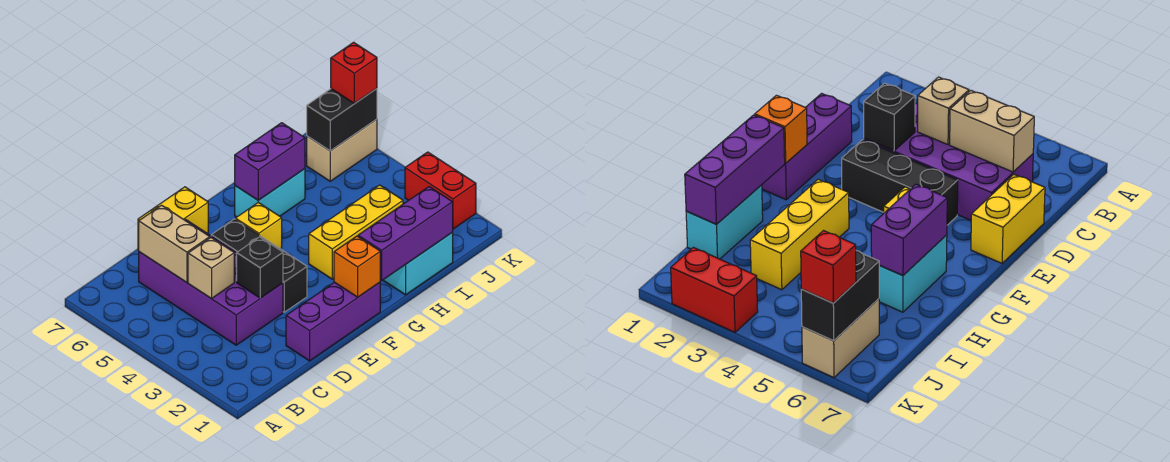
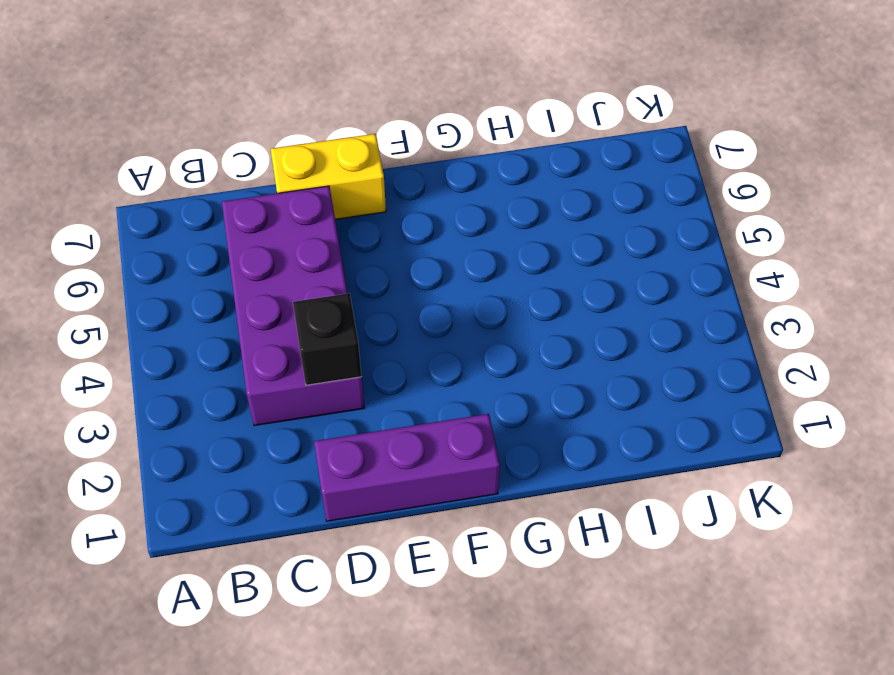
none -> black 1x3 brick [211,219,307,312]
none -> yellow 1x1 brick [235,203,282,249]
none -> yellow 1x3 brick [309,185,403,279]

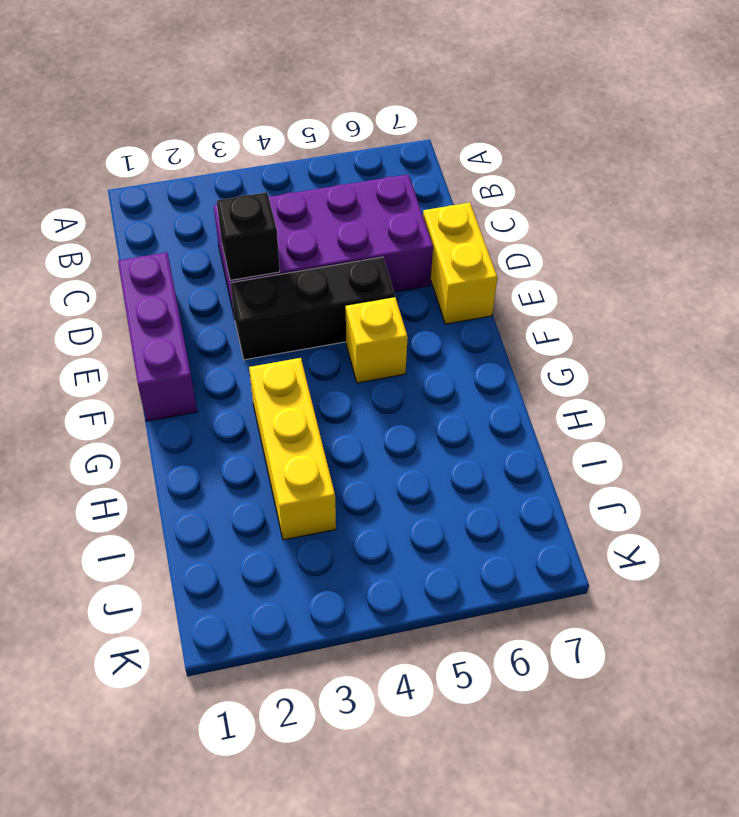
none -> cyan 1x2 brick [235,169,305,217]
none -> cyan 1x2 brick [383,233,453,295]
none -> tan 1x2 brick [307,119,377,181]

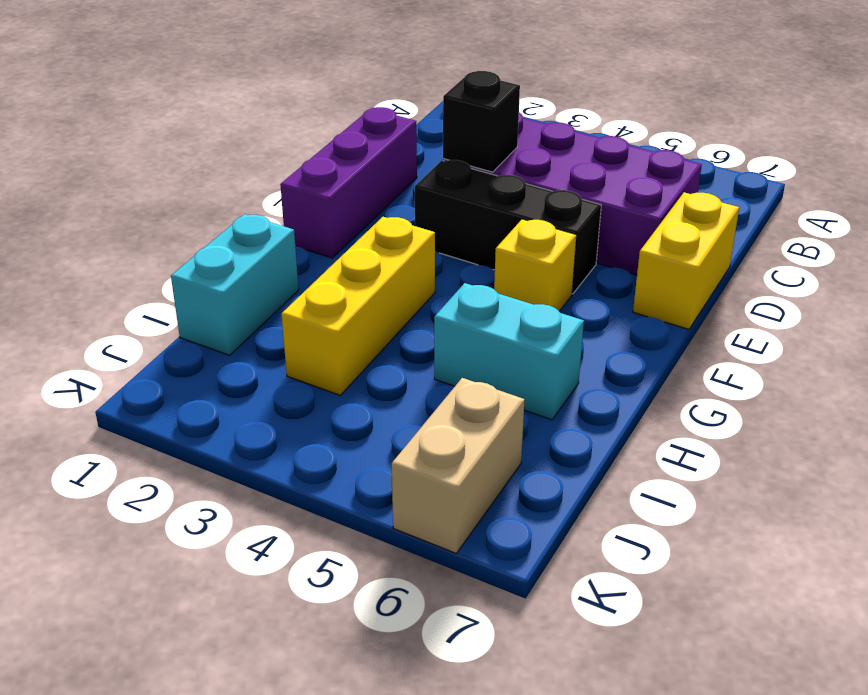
cyan 1x2 brick [434,283,584,420] -> cyan 1x2 brick turned to [235,169,305,217]
none -> red 1x2 brick [405,152,476,229]
none -> tan 1x1 brick [188,238,234,299]
none -> tan 1x2 brick [139,205,210,283]

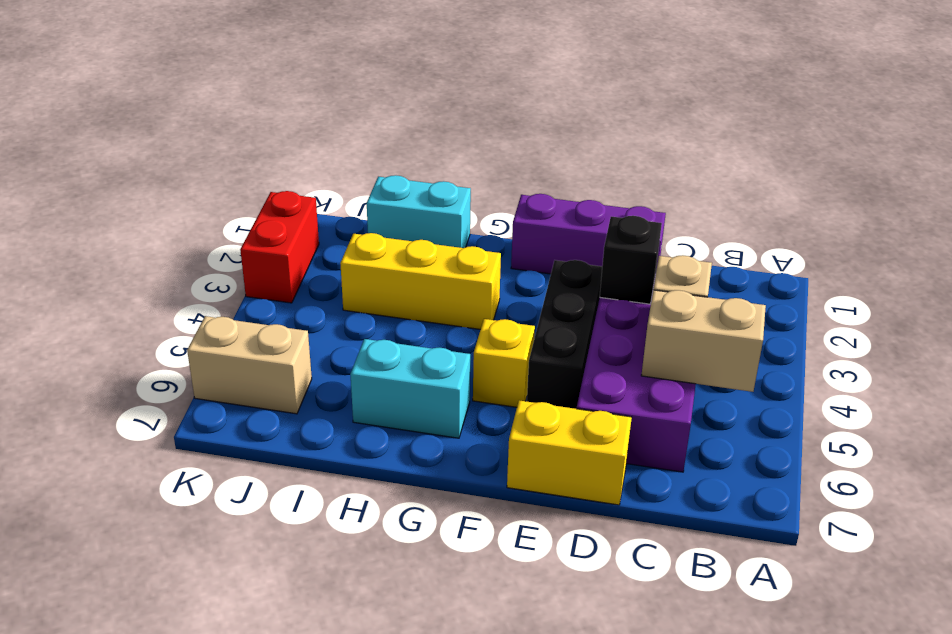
tan 1x2 brick [641,290,766,392] -> tan 1x2 brick turned to [139,205,210,283]
none -> orange 1x1 brick [334,236,380,297]
none -> purple 1x3 brick [358,187,453,281]
none -> purple 1x2 brick [235,123,305,200]

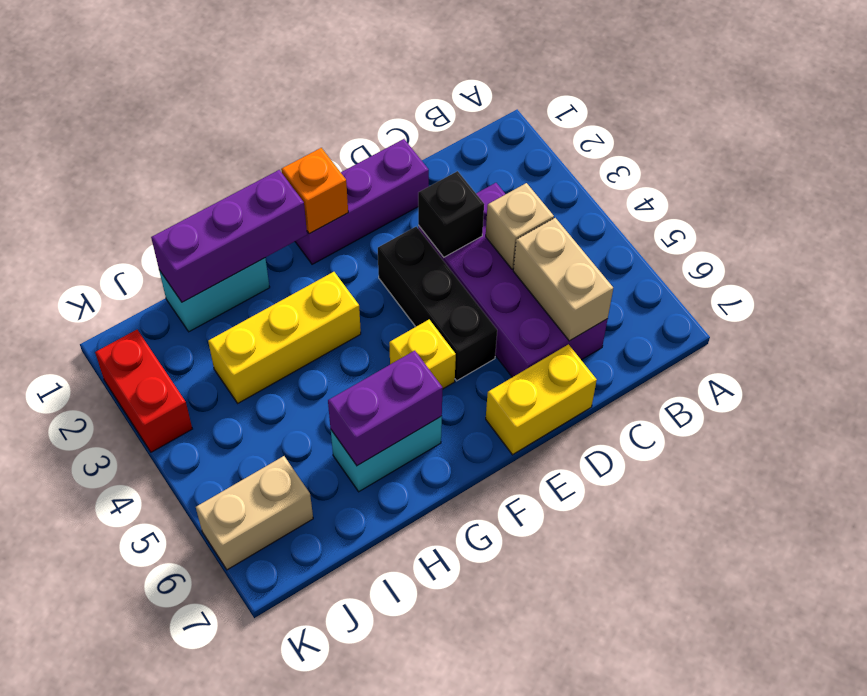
none -> black 1x2 brick [307,89,377,151]
none -> red 1x1 brick [331,42,377,104]

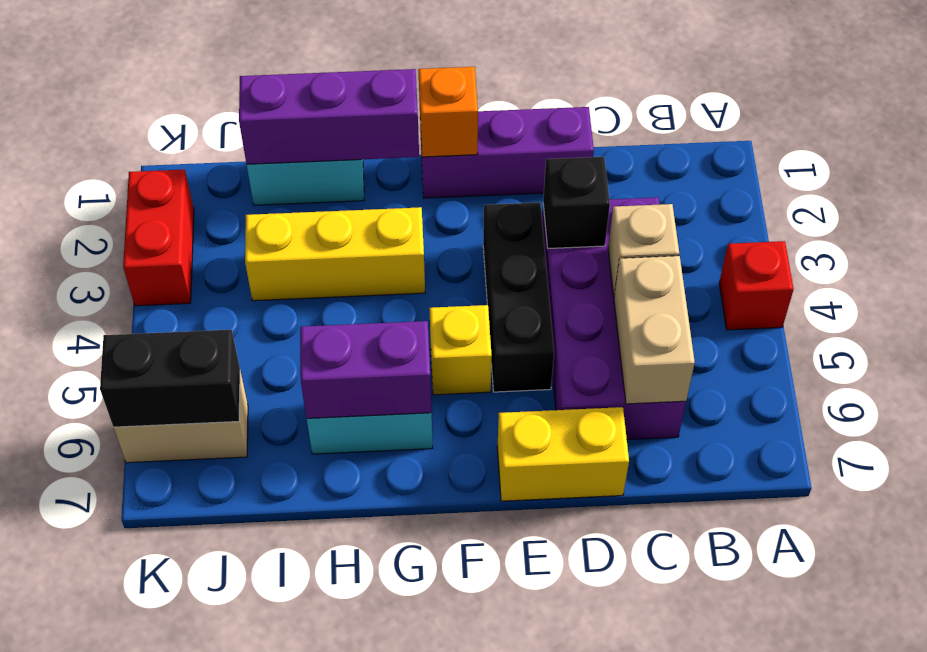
red 1x1 brick [719,241,794,330] -> red 1x1 brick moved to [331,42,377,104]

